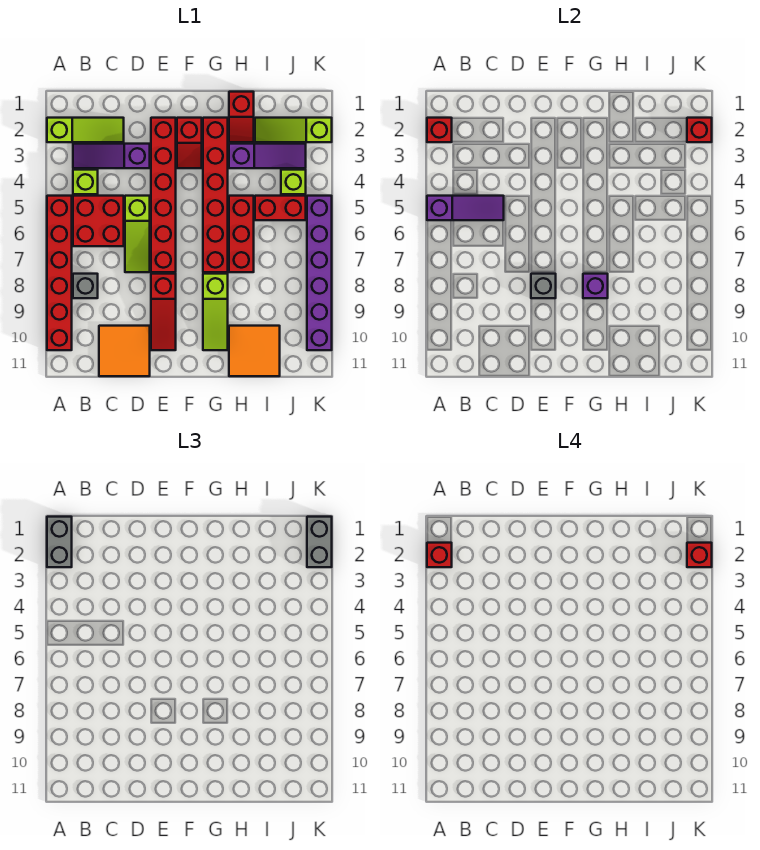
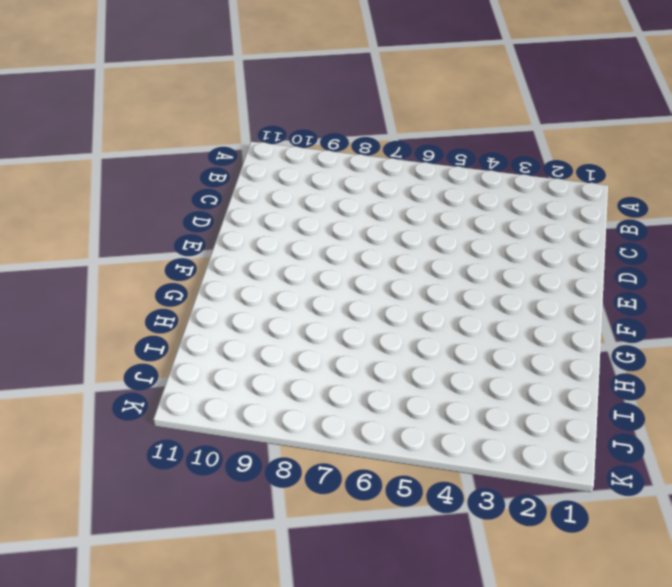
none -> lime 1x3 slope [47,118,124,142]
none -> red 1x6 brick [47,196,72,350]
none -> purple 1x3 slope [73,144,150,168]
none -> lime 1x1 brick [73,170,98,194]

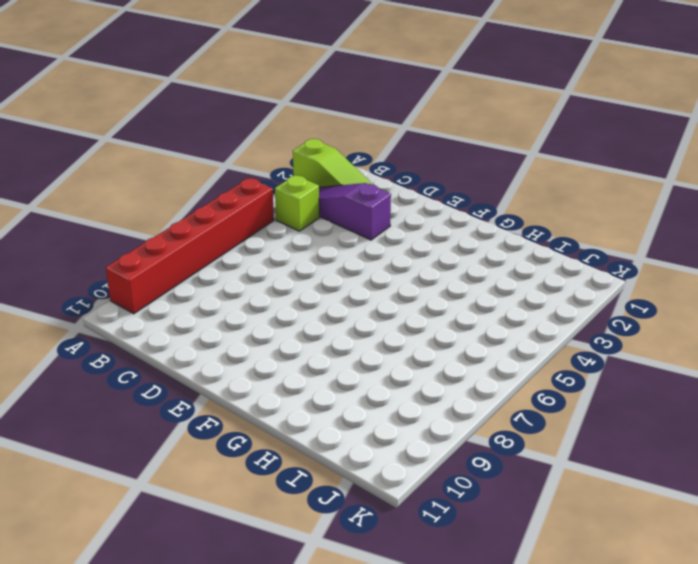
none -> red 2x2 brick [73,196,124,246]
none -> grey 1x1 brick [73,274,98,298]
none -> orange 2x2 tile [99,326,150,376]
none -> lime 1x3 slope [125,196,150,272]

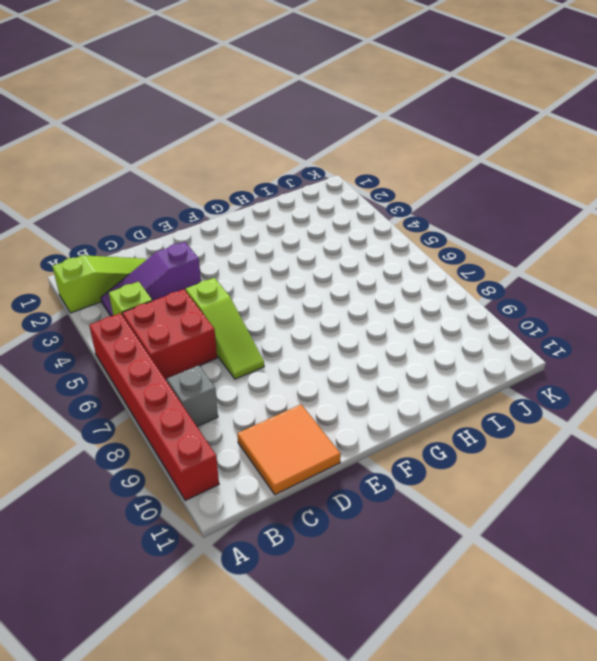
none -> red 1x6 brick [151,118,176,272]
none -> red 1x3 slope [151,274,176,350]
none -> red 1x2 slope [177,118,202,168]
none -> red 1x6 brick [203,118,228,272]

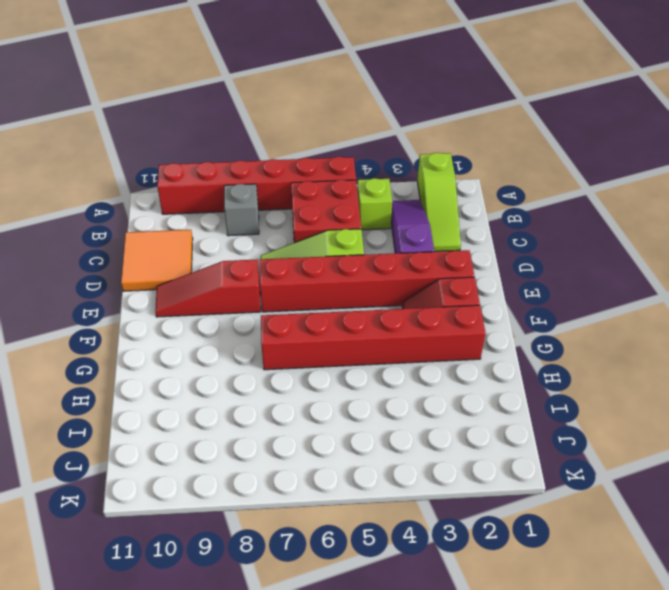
none -> lime 1x3 slope [203,274,228,350]
none -> red 1x2 slope [229,92,254,142]
none -> purple 1x3 slope [229,144,306,168]
none -> red 1x3 brick [229,196,254,272]

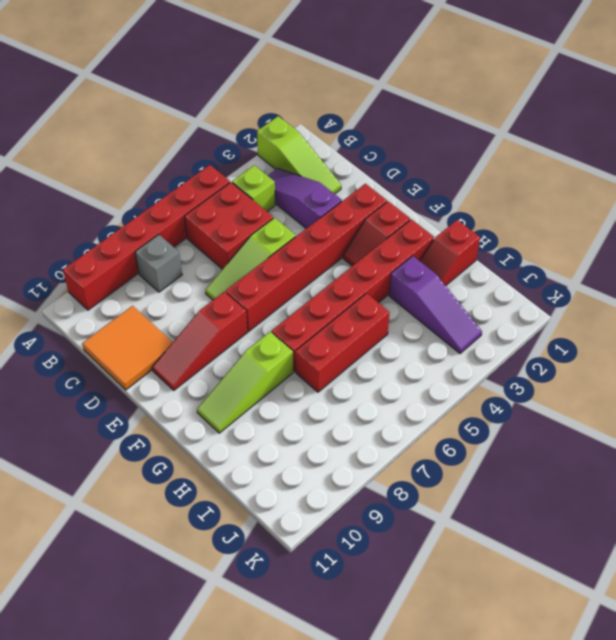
none -> orange 2x2 tile [229,326,280,376]
none -> lime 1x3 slope [255,118,332,142]
none -> red 1x2 brick [255,196,306,220]
none -> lime 1x1 brick [281,170,306,194]

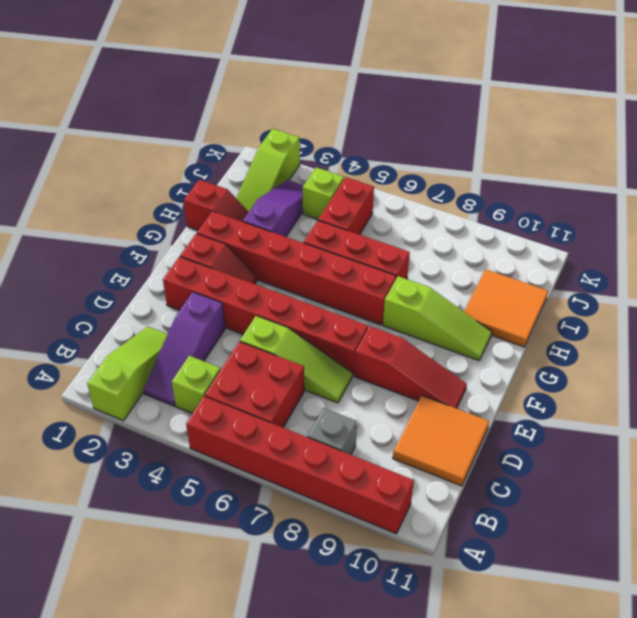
none -> purple 1x6 brick [307,196,332,350]
none -> red 1x1 brick [427,118,452,142]
none -> purple 1x3 slope [427,196,504,220]
none -> grey 1x1 brick [531,274,556,298]

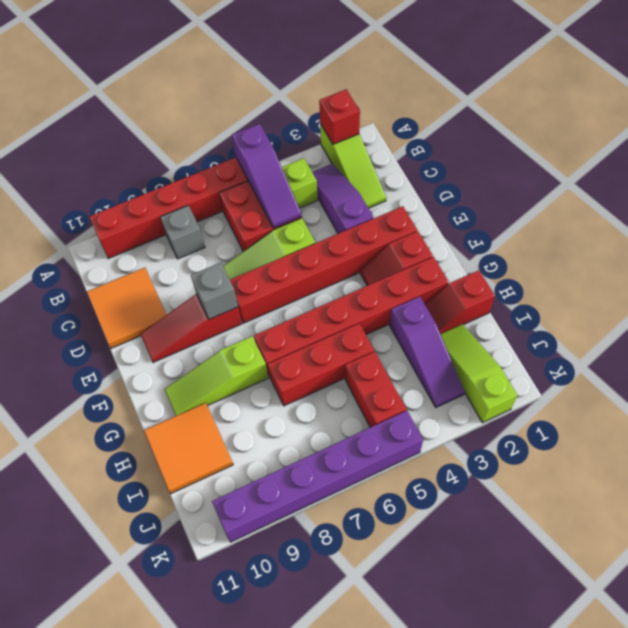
none -> lime 1x1 brick [281,170,306,194]
none -> purple 1x1 brick [583,274,608,298]
none -> red 1x1 brick [687,118,712,142]
none -> grey 1x2 brick [47,517,72,567]

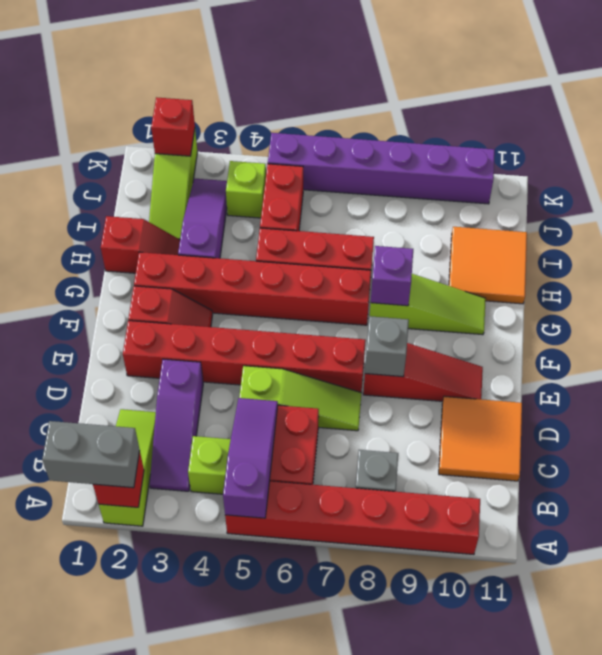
none -> grey 1x2 brick [307,517,332,567]
none -> red 1x1 brick [427,543,452,567]
none -> red 1x1 brick [687,543,712,567]

